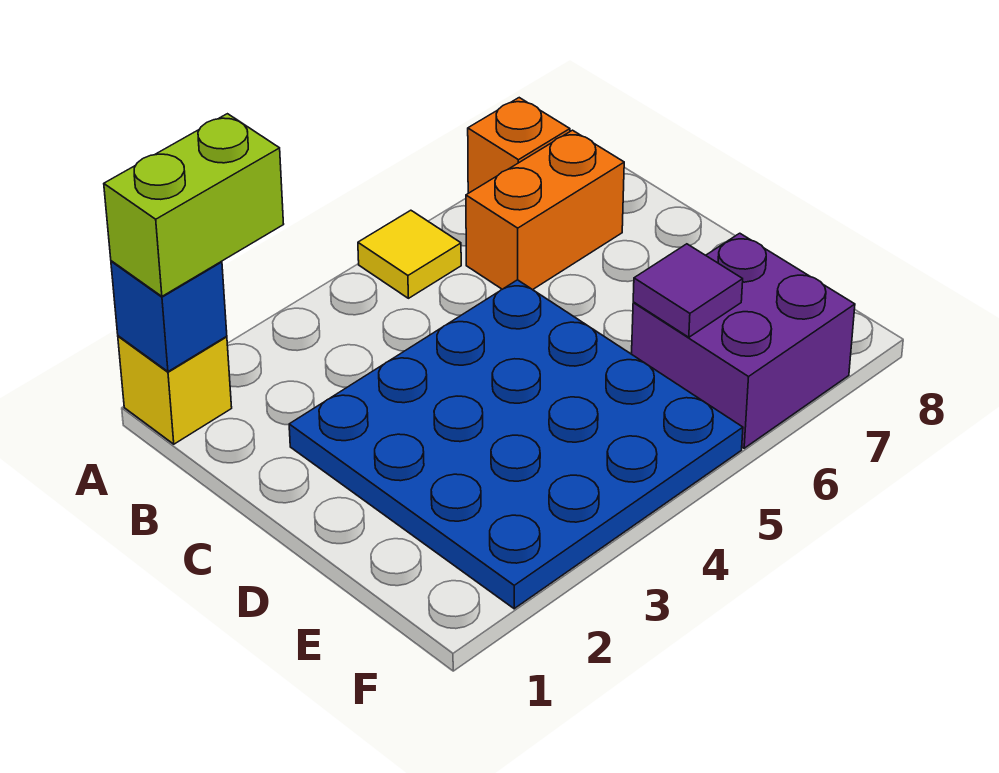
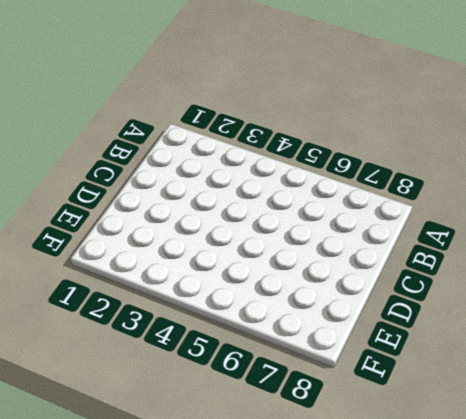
none -> yellow 1x1 brick [118,336,232,444]
none -> yellow 1x1 tile [358,210,461,298]

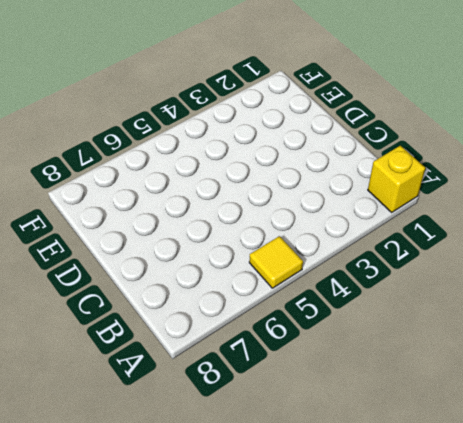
none -> orange 1x1 brick [468,98,570,193]
none -> orange 1x2 brick [466,130,624,290]

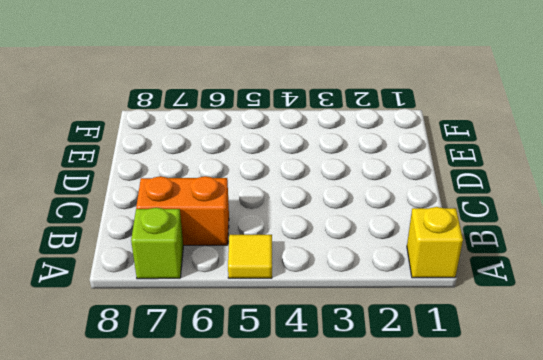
lime 1x1 brick [131,208,183,279] -> orange 1x1 brick [468,98,570,193]
none -> blue 4x4 plate [289,280,743,609]
none -> purple 2x2 brick [632,233,855,448]

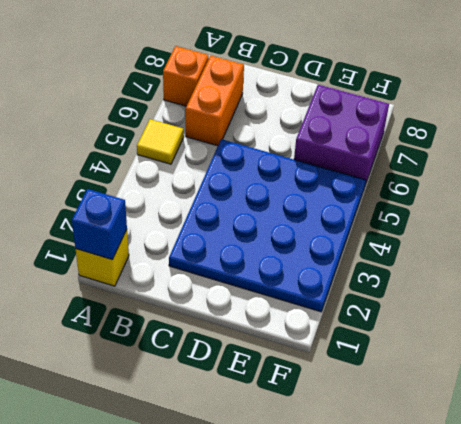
none -> purple 1x1 tile [633,244,743,337]
none -> lime 1x2 brick [104,114,284,296]

